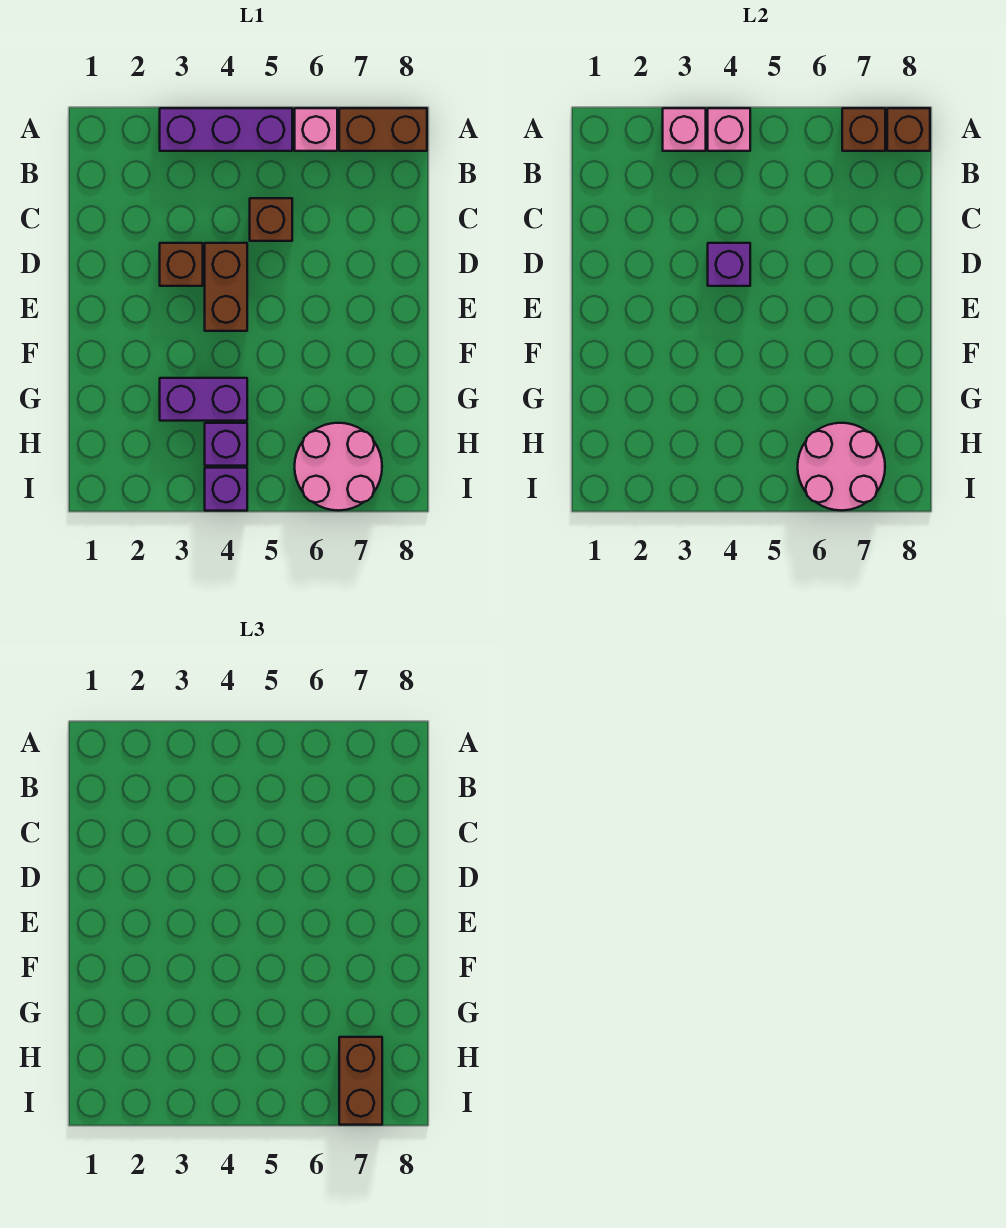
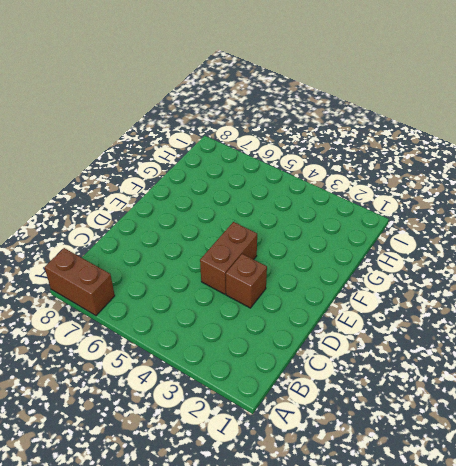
none -> purple 1x3 brick [160,108,292,151]
none -> pink 1x1 brick [295,108,337,151]
none -> brown 1x1 brick [250,198,292,241]

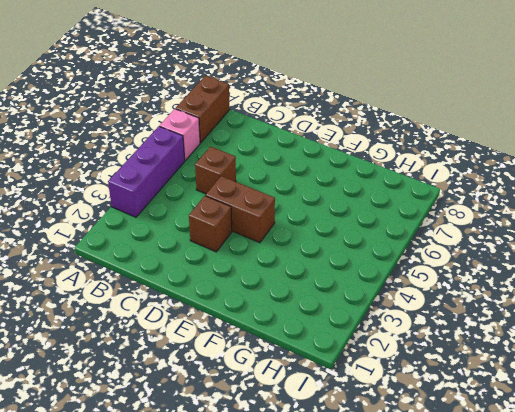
none -> purple 1x2 brick [160,378,247,421]
none -> purple 1x1 brick [205,423,247,466]
none -> pink 2x2 round brick [295,423,382,511]

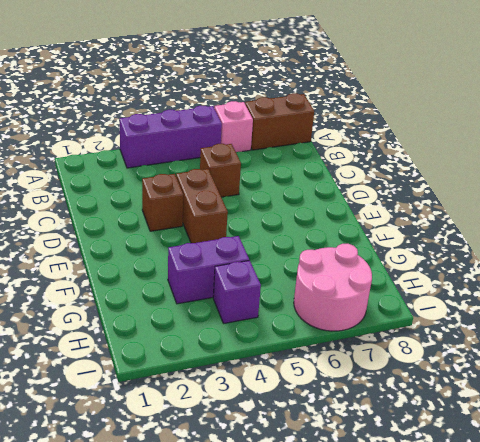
none -> purple 1x1 brick [205,468,247,511]
none -> pink 1x1 brick [663,108,706,151]
none -> pink 1x1 brick [708,108,750,151]

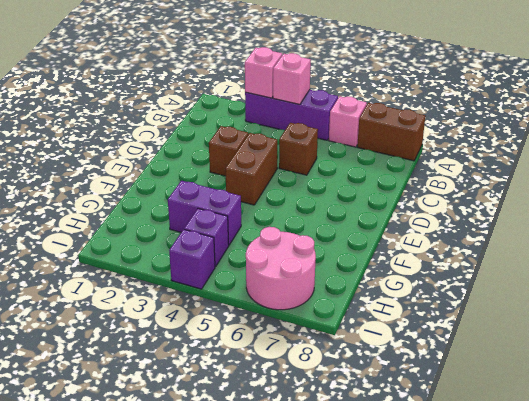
none -> brown 1x1 brick [842,108,885,151]
none -> brown 1x1 brick [887,108,930,151]
none -> purple 1x1 brick [708,243,750,286]

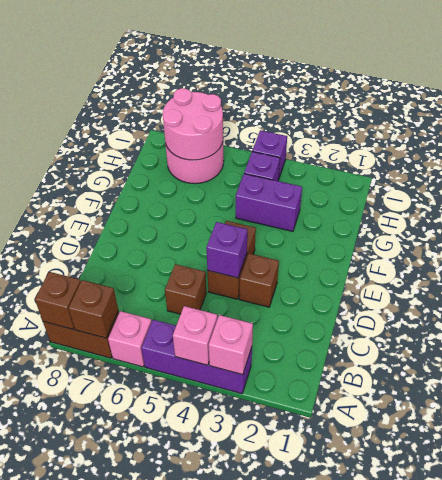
none -> brown 1x2 brick [339,1037,382,1125]

